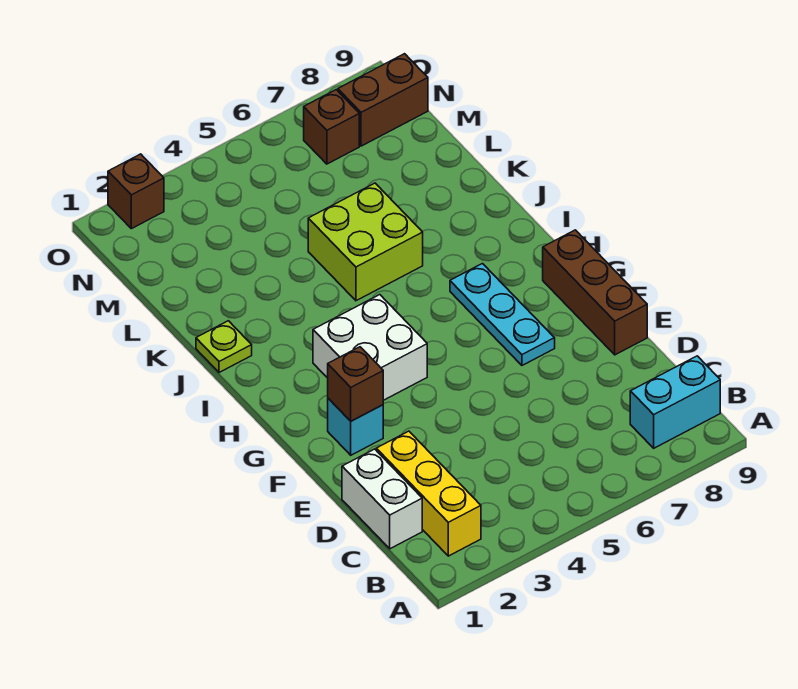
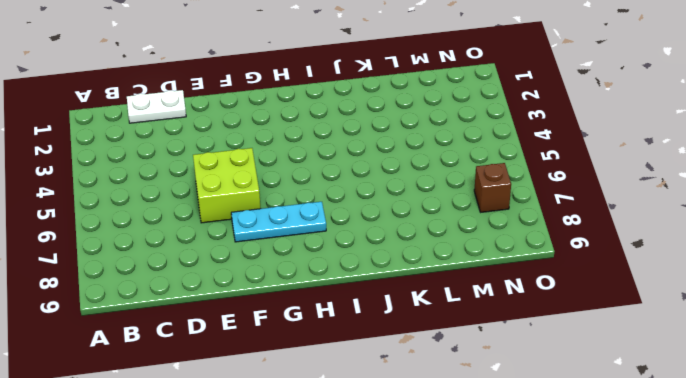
white 1x2 plate [127,90,186,123] -> white 1x2 brick [342,449,422,549]
lime 2x2 brick [193,148,261,223] -> lime 2x2 brick moved to [308,183,423,301]
none -> yellow 1x3 brick [376,431,481,556]
none -> cyan 1x2 brick [630,356,720,448]
none -> brown 1x3 brick [543,230,647,355]

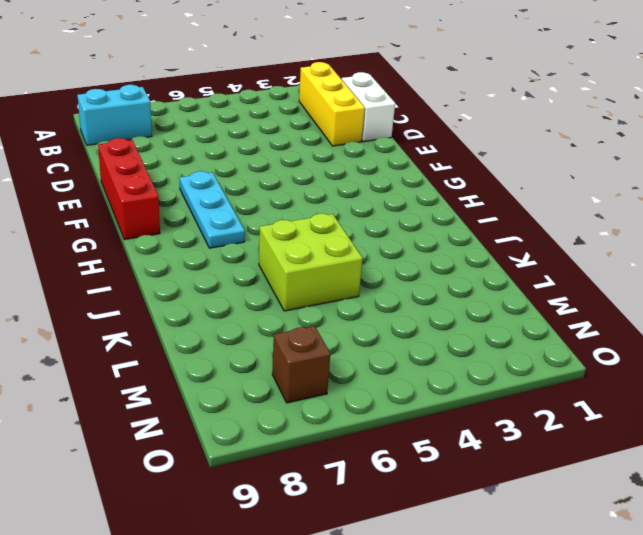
red 1x3 brick [98,138,160,240] -> brown 1x3 brick [543,230,647,355]
none -> cyan 1x1 brick [328,398,383,455]
none -> white 2x2 brick [313,295,427,400]
none -> lime 1x1 plate [196,321,252,373]

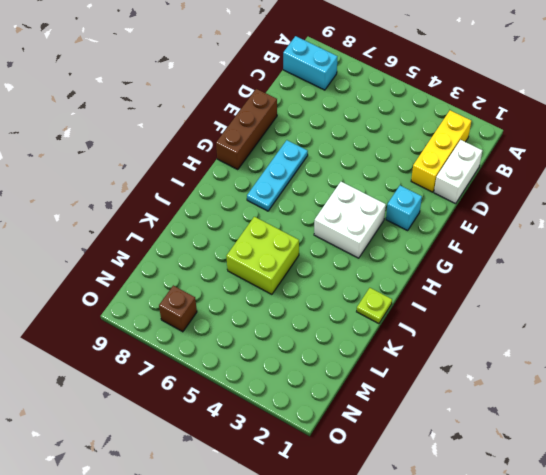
none -> brown 1x2 brick [338,54,428,146]
none -> brown 1x1 brick [108,154,164,229]
none -> brown 1x1 brick [328,347,383,421]

